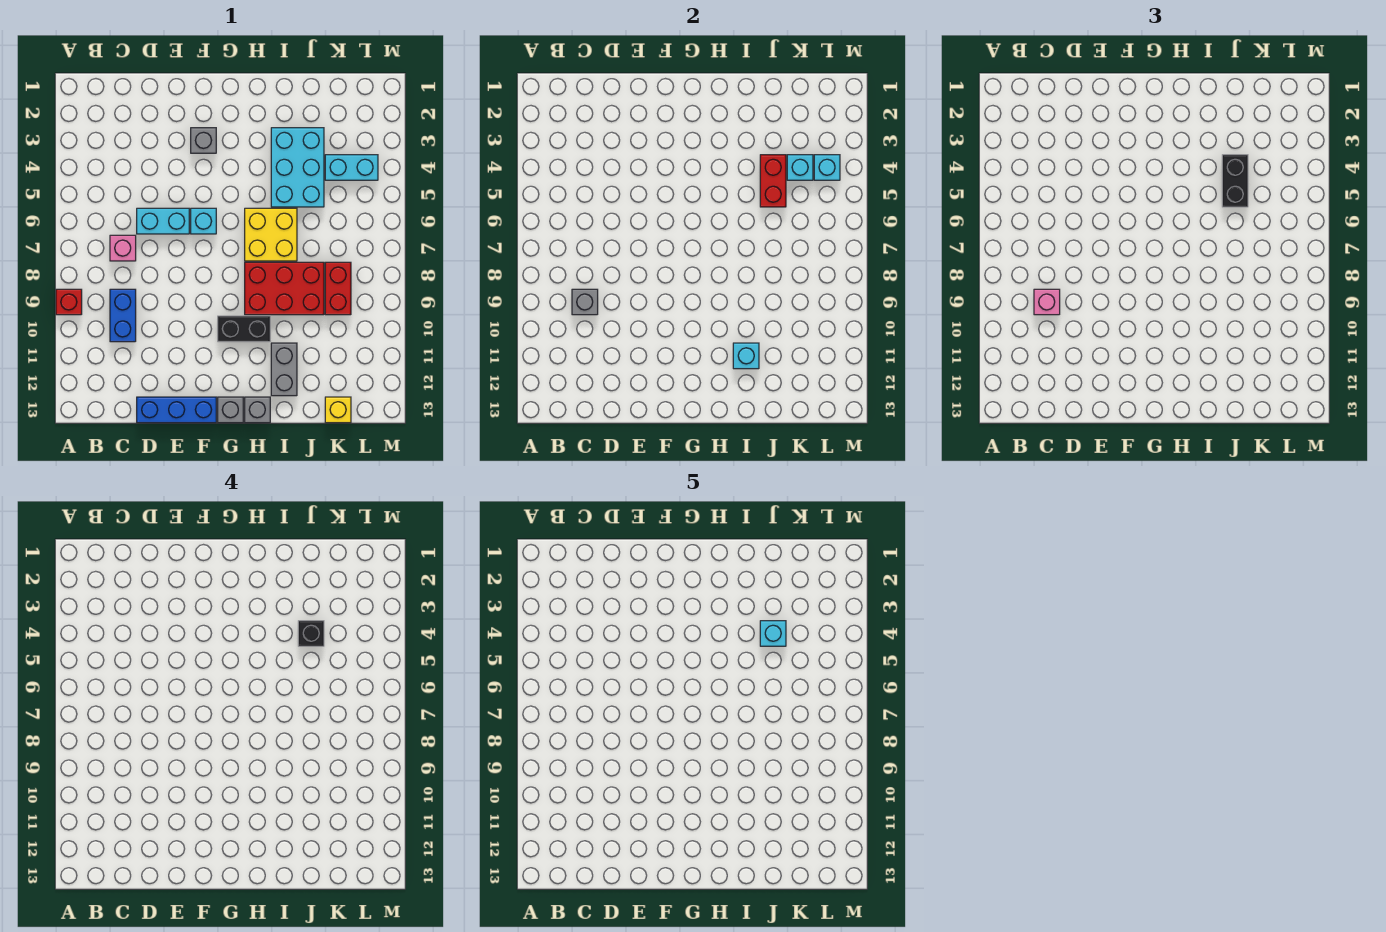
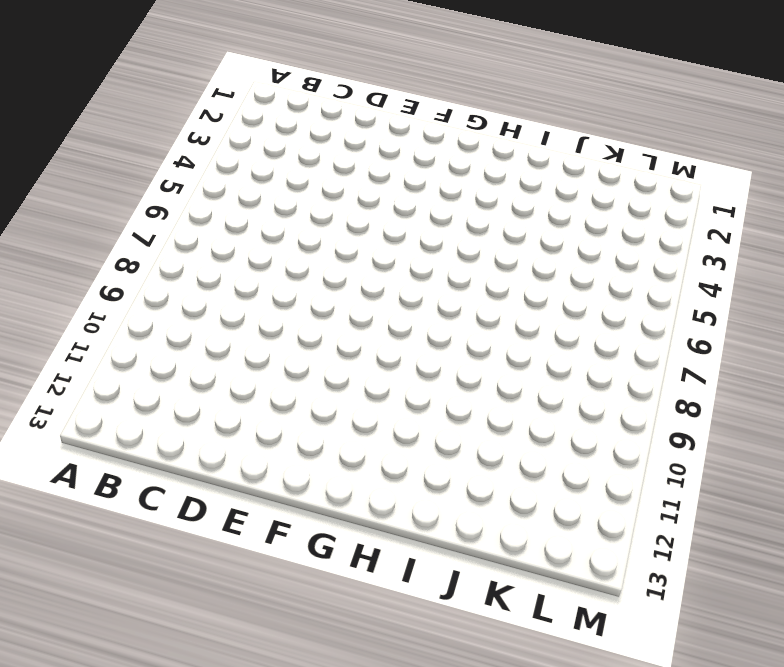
none -> red 1x1 brick [56,289,82,315]
none -> pink 1x1 brick [110,235,136,261]
none -> blue 1x2 brick [110,289,136,342]

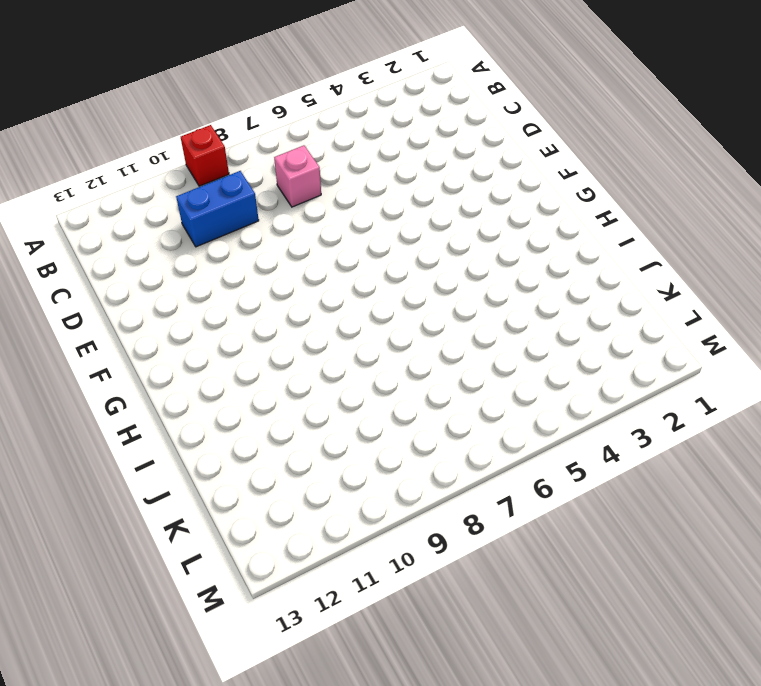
none -> cyan 1x2 brick [137,208,189,234]
none -> blue 1x3 brick [137,397,216,423]
none -> grey 1x1 brick [191,128,216,153]

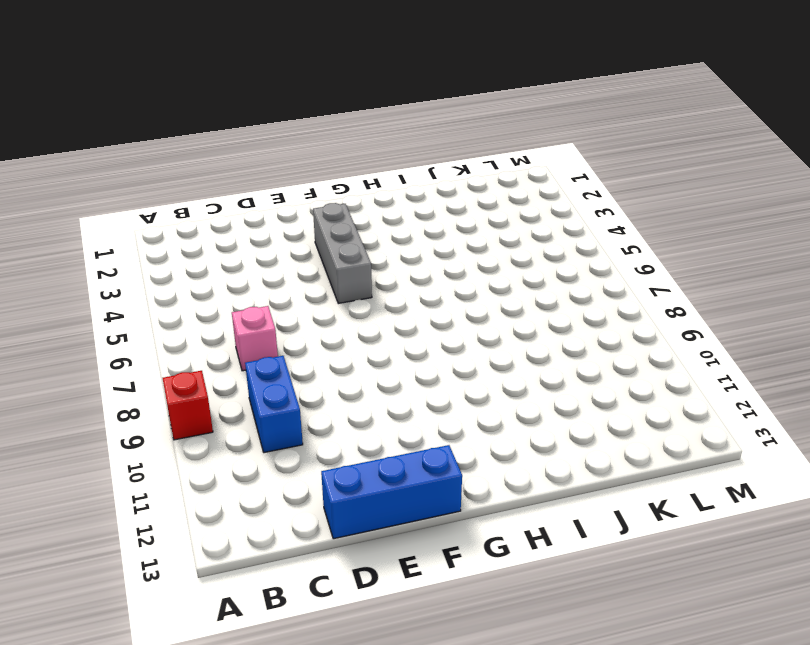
grey 1x3 brick [313,203,372,303] -> grey 1x1 brick [191,128,216,153]
none -> cyan 1x2 brick [137,208,189,234]
none -> cyan 1x1 brick [191,208,216,234]
none -> black 1x2 brick [218,316,270,342]

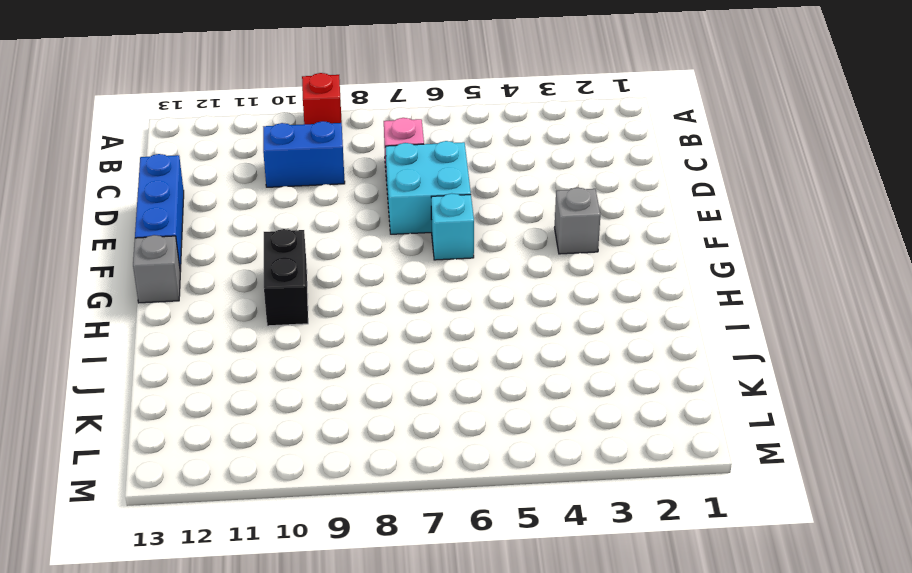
cyan 2x2 brick [386,141,471,234] -> cyan 1x2 brick [137,208,189,234]
none -> yellow 2x2 brick [245,208,297,261]
none -> red 2x3 brick [245,262,324,315]
none -> grey 1x1 brick [245,397,270,423]

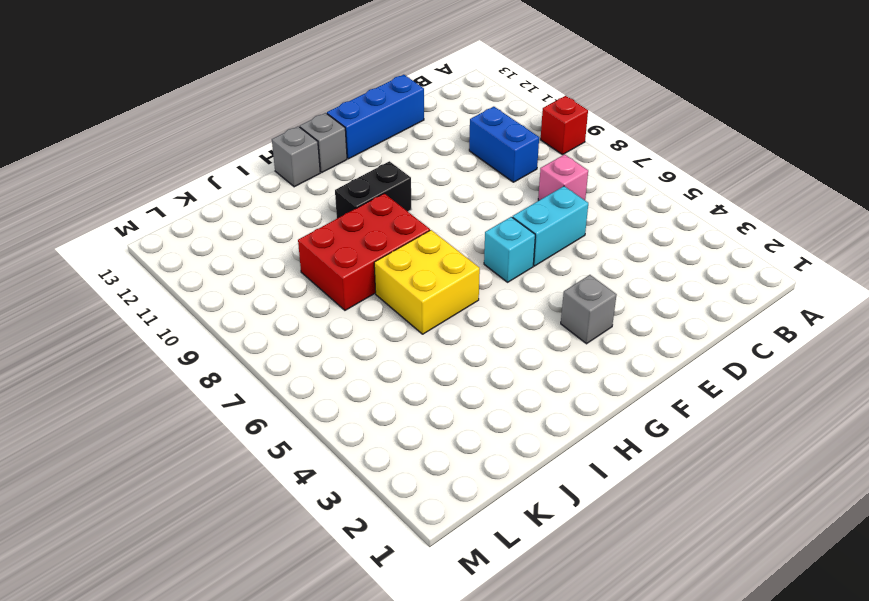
none -> cyan 2x3 brick [271,128,324,207]
none -> grey 1x2 brick [271,343,297,396]
none -> cyan 1x2 brick [325,155,378,180]

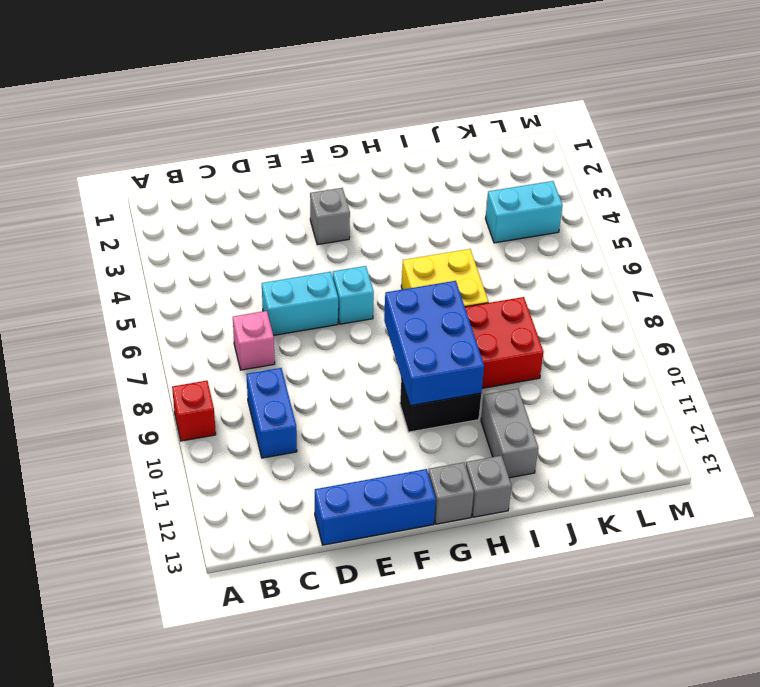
blue 2x3 brick [384,281,484,406] -> none
none -> cyan 2x3 brick [271,128,324,207]
none -> red 1x2 brick [325,262,351,315]
none -> yellow 1x1 brick [325,397,351,423]

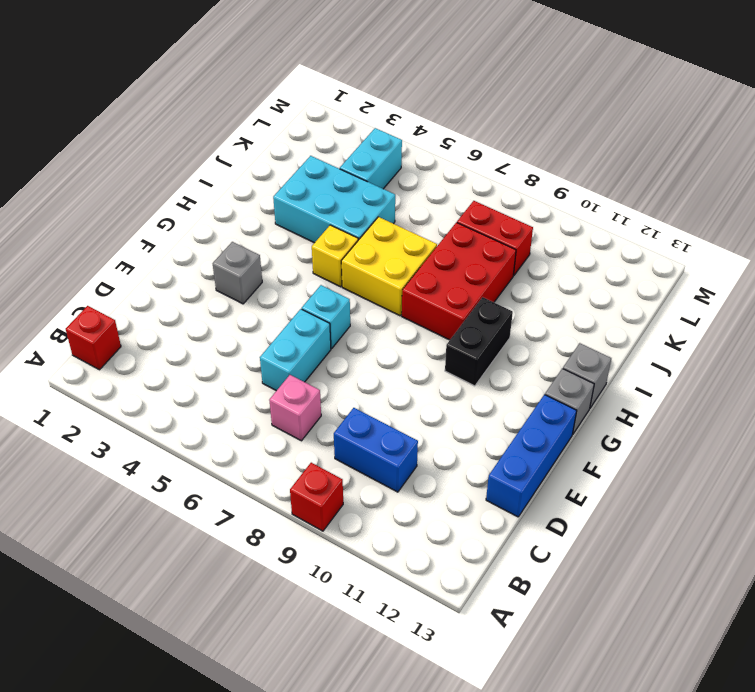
red 1x1 brick [66,306,121,370] -> none
yellow 1x1 brick [312,225,358,287] -> yellow 1x1 brick moved to [325,397,351,423]
none -> grey 1x2 brick [271,343,297,396]
none -> grey 1x1 brick [572,289,598,315]
none -> cyan 1x1 brick [733,343,759,369]

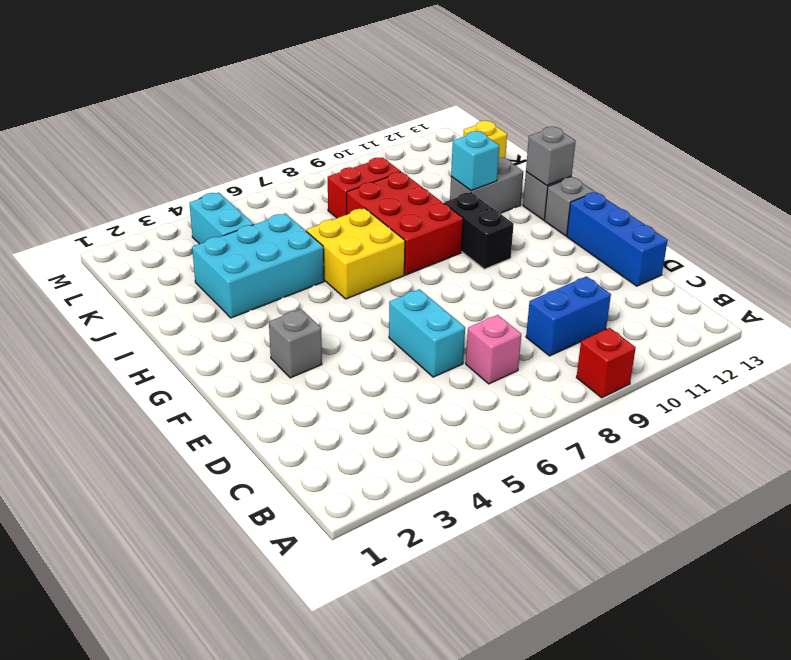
grey 1x1 brick [526,127,575,185] -> grey 1x1 brick moved to [572,289,598,315]
none -> cyan 1x1 brick [191,208,216,234]
none -> red 1x2 brick [760,155,786,207]
none -> cyan 1x1 brick [787,155,813,180]

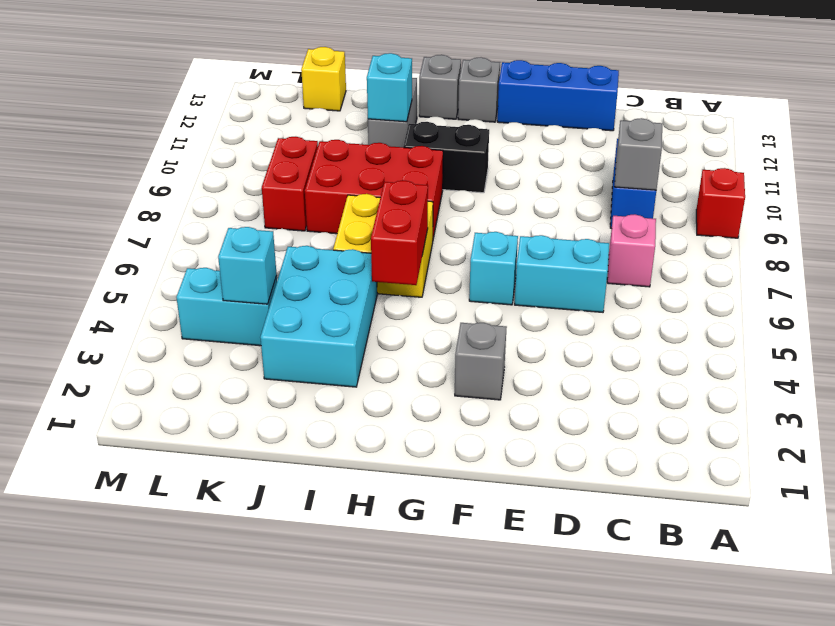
red 1x2 brick [371,180,428,285] -> red 1x2 brick moved to [760,155,786,207]
none -> cyan 1x1 brick [814,155,840,180]
none -> pink 1x1 brick [1034,289,1060,315]
none -> black 1x2 brick [1222,155,1248,207]

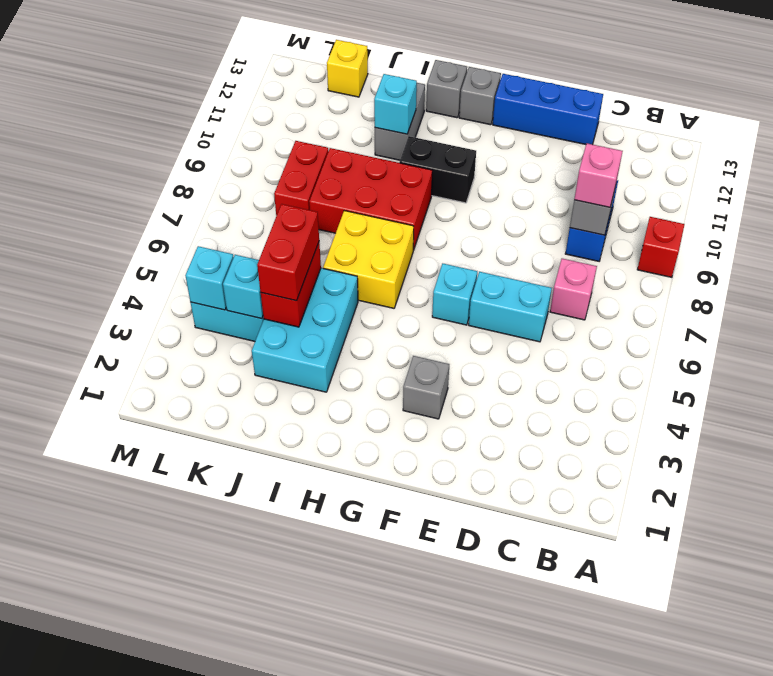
red 1x2 brick [257,204,319,301] -> black 1x2 brick [1222,155,1248,207]
none -> black 1x1 brick [298,621,324,646]
none -> cyan 1x1 brick [760,621,786,646]

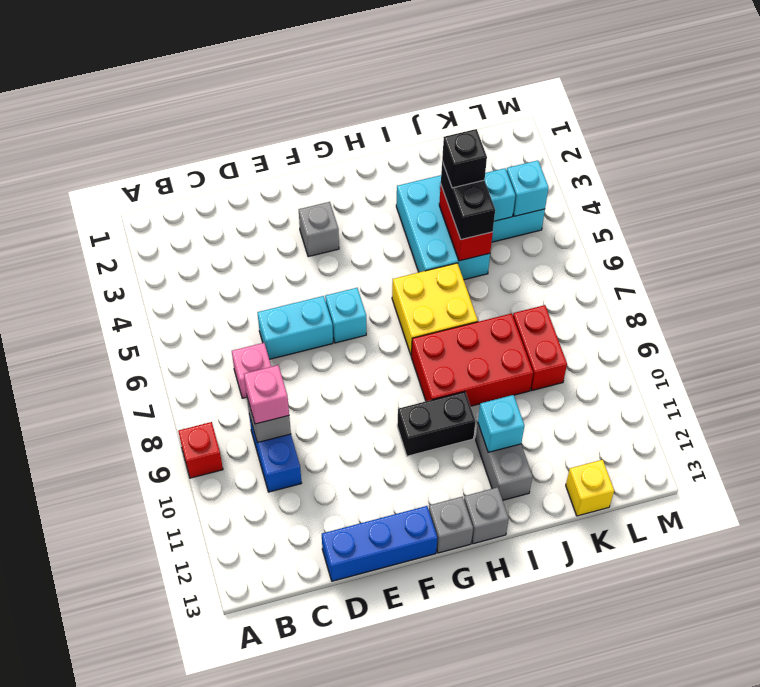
none -> cyan 1x1 brick [760,621,786,646]

